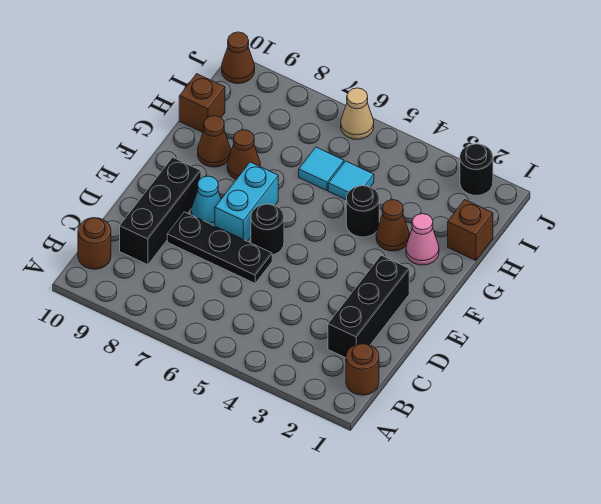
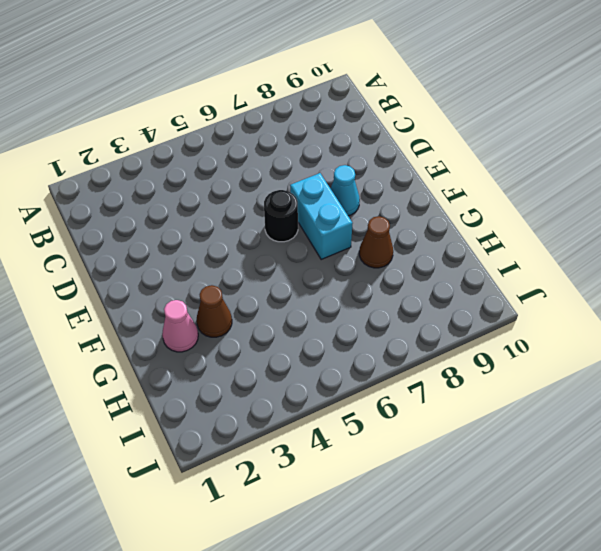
none -> brown 1x1 round brick [346,344,379,395]
none -> brown 1x1 round brick [78,218,111,269]
none -> black 1x3 brick [328,255,409,358]

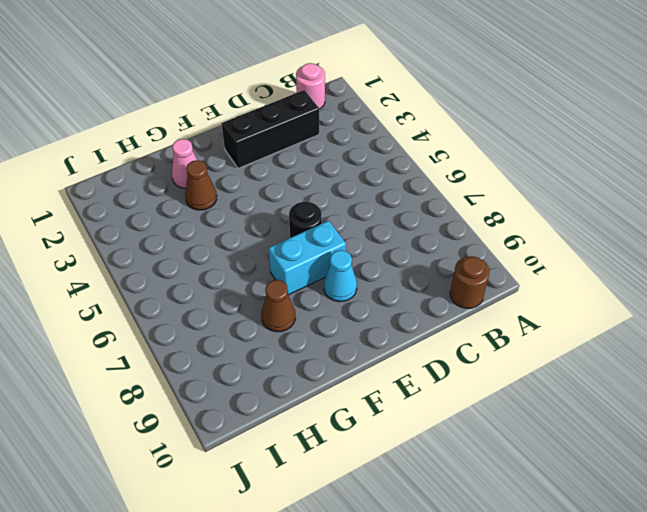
pink 1x1 round brick [296,63,325,109] -> brown 1x1 round brick [346,344,379,395]
none -> black 1x3 brick [120,157,201,265]
none -> black 1x3 plate [167,212,272,283]
none -> black 1x1 round brick [346,186,379,237]

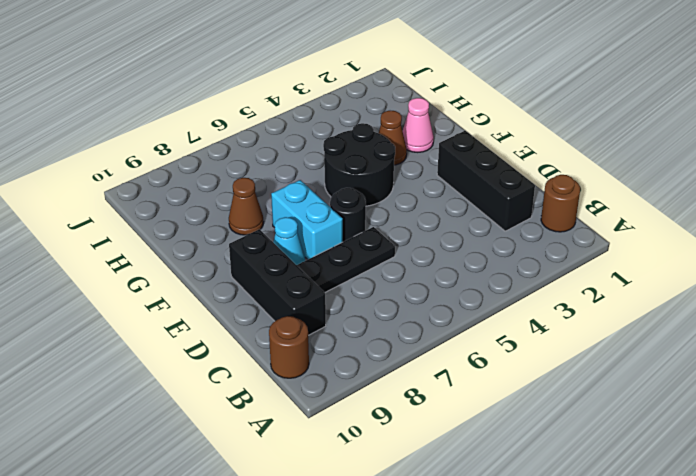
black 2x2 round brick [323,123,395,206] -> black 1x1 round brick [346,186,379,237]
none -> brown 1x1 cone [198,116,231,167]
none -> brown 1x1 brick [448,200,493,261]
none -> cyan 1x1 tile [328,161,374,199]

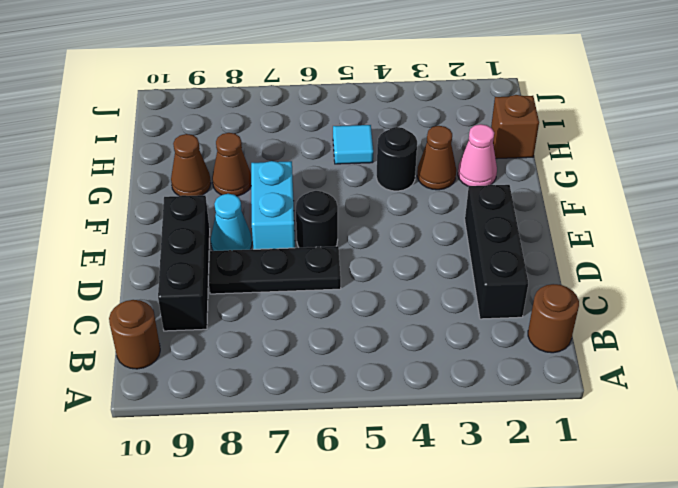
none -> cyan 1x1 tile [299,147,344,191]
none -> brown 1x1 brick [179,74,225,132]
none -> black 1x1 round brick [460,144,493,195]

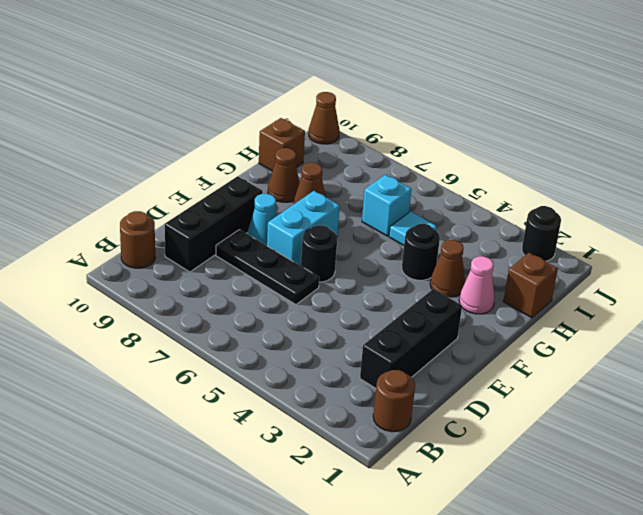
cyan 1x1 brick [362,175,412,236] -> cyan 1x1 tile [299,147,344,191]
none -> tan 1x1 cone [341,88,374,139]

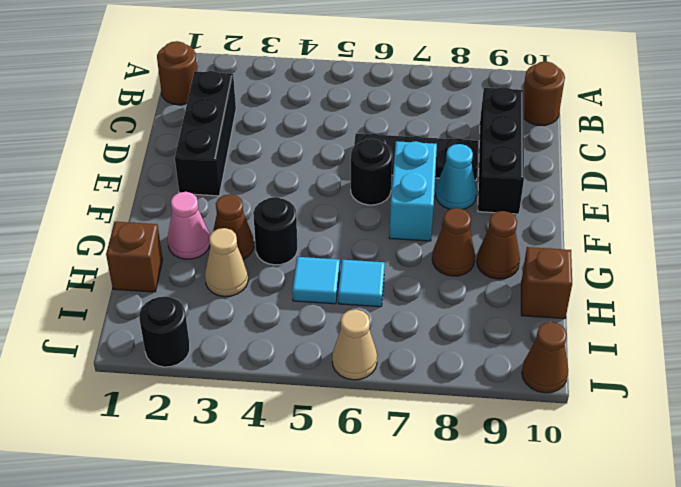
tan 1x1 cone [205,228,248,297] -> none

